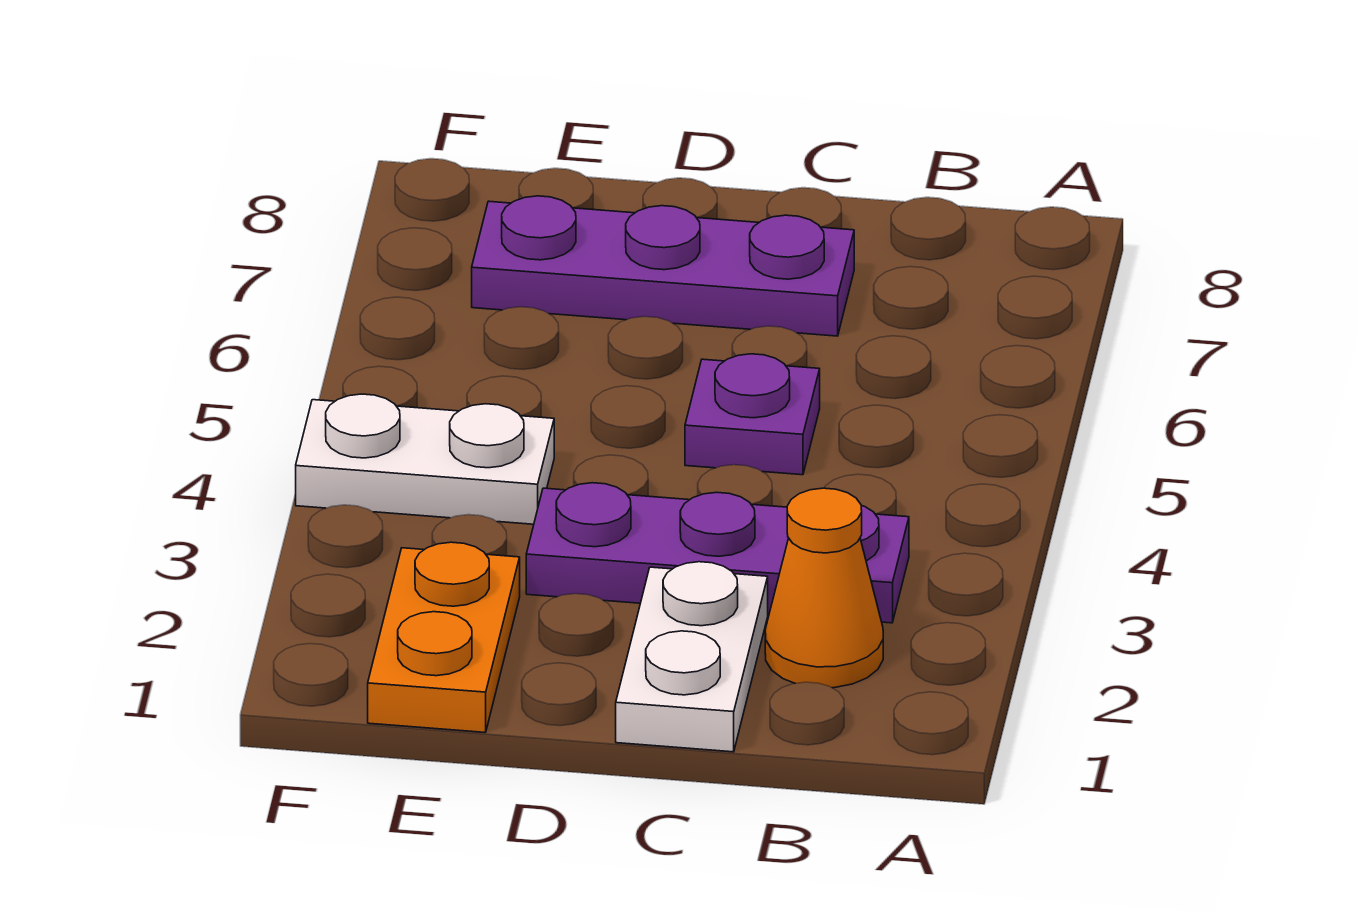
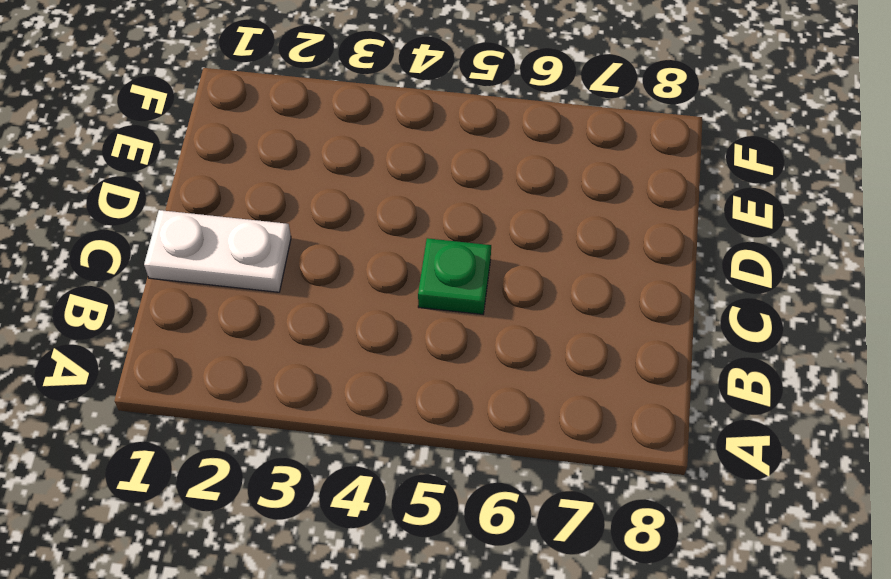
green 1x1 plate [418,238,491,314] -> purple 1x1 plate [685,354,820,475]
none -> orange 1x1 cone [765,488,883,688]
none -> purple 1x3 plate [526,483,909,623]

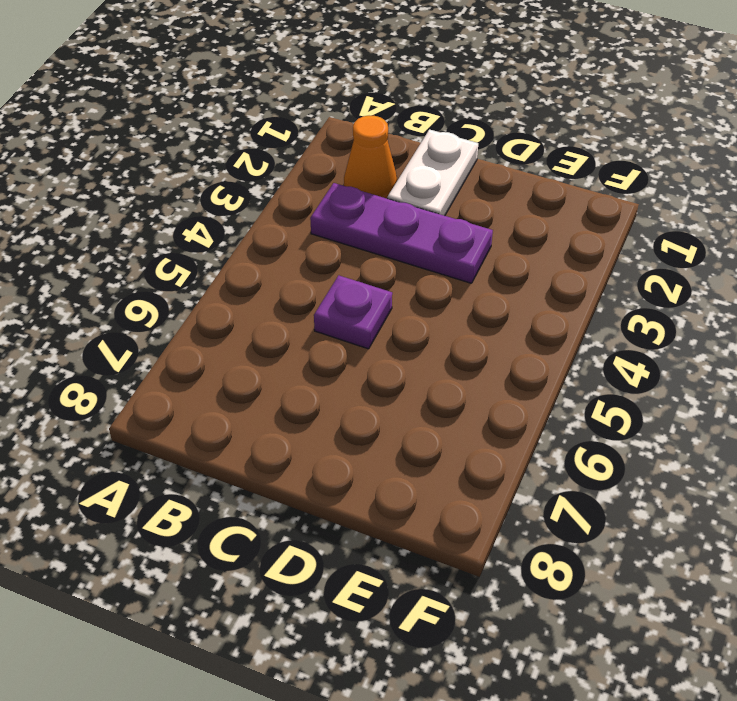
none -> purple 1x3 plate [472,196,854,336]
none -> orange 1x2 plate [368,542,520,733]

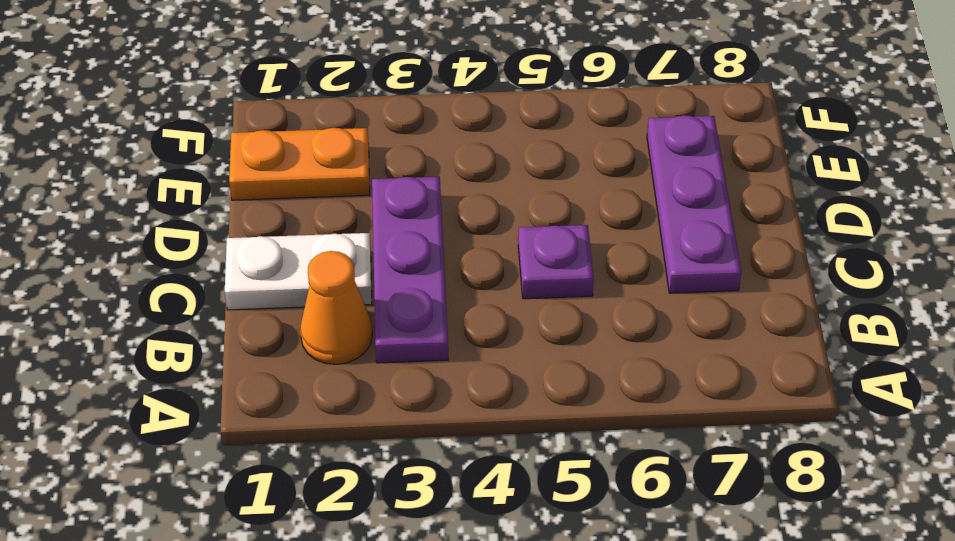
none -> white 1x2 plate [296,394,554,524]

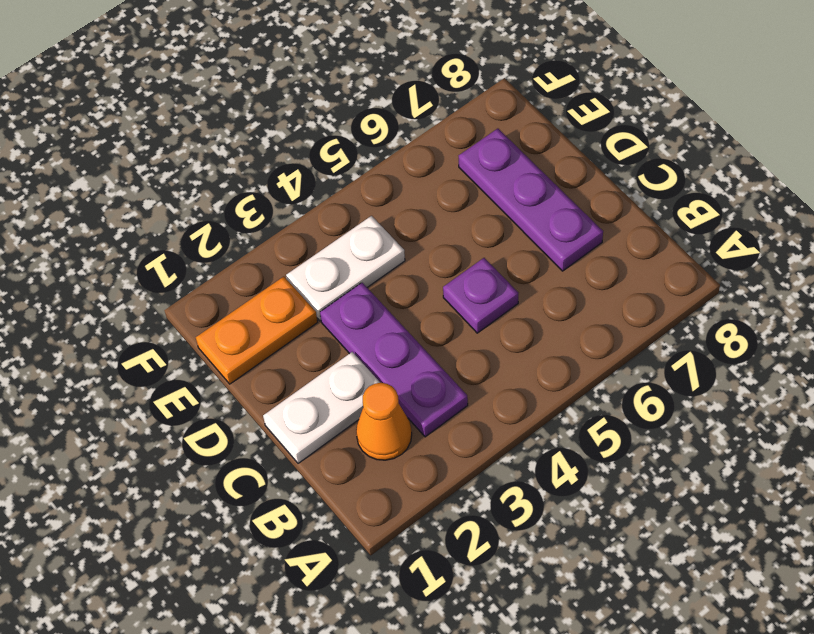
white 1x2 plate [286,216,405,321] -> white 1x2 plate turned to [296,394,554,524]

